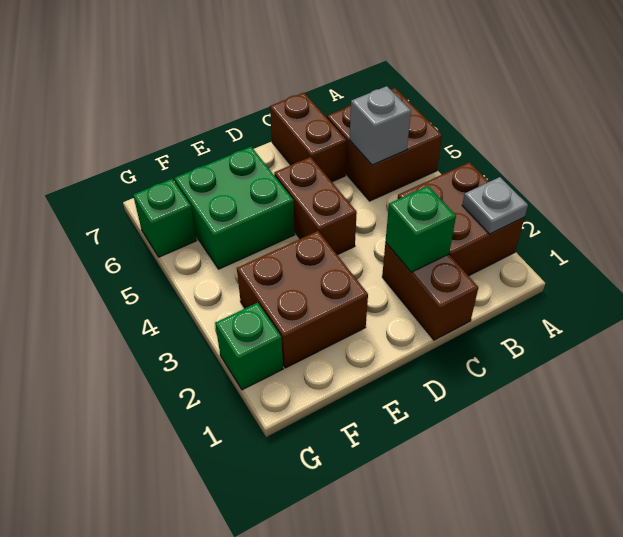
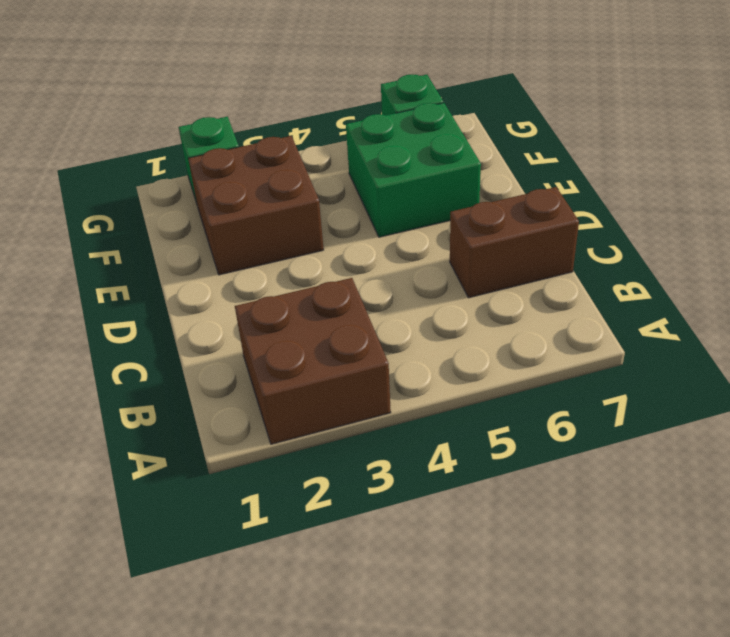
none -> brown 2x2 brick [327,88,442,201]
none -> brown 1x2 brick [382,243,478,340]
none -> brown 1x2 brick [274,157,357,255]

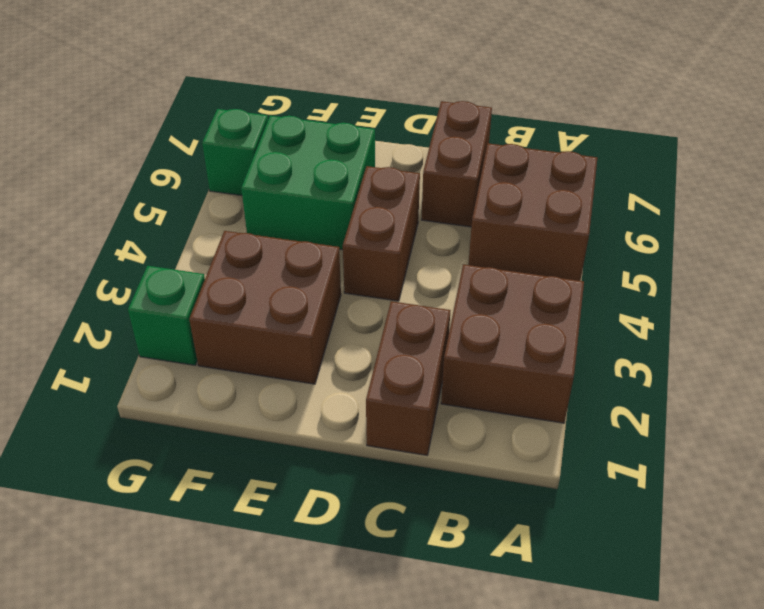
none -> grey 1x1 plate [462,177,528,234]
none -> grey 1x1 brick [350,86,411,165]
none -> green 1x1 brick [385,186,456,272]

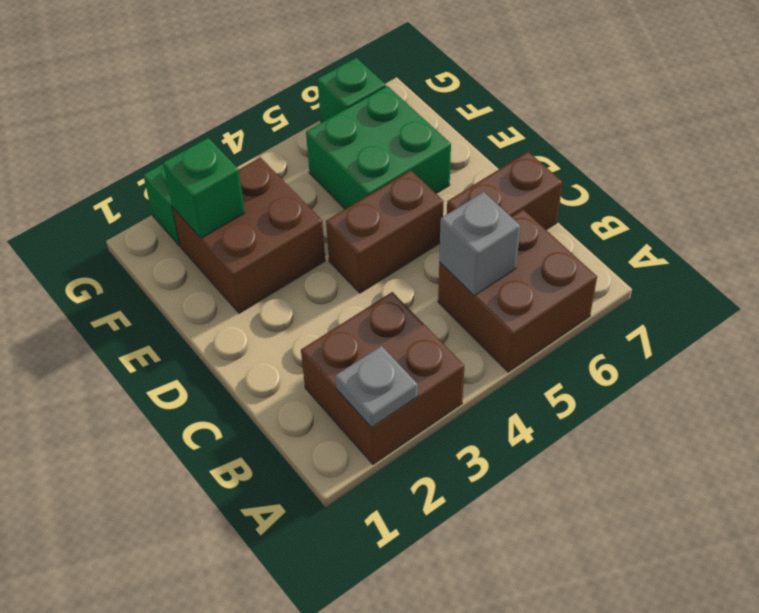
green 1x1 brick [163,138,245,238] -> green 1x1 brick moved to [385,186,456,272]
none -> brown 1x2 brick [382,243,478,340]

